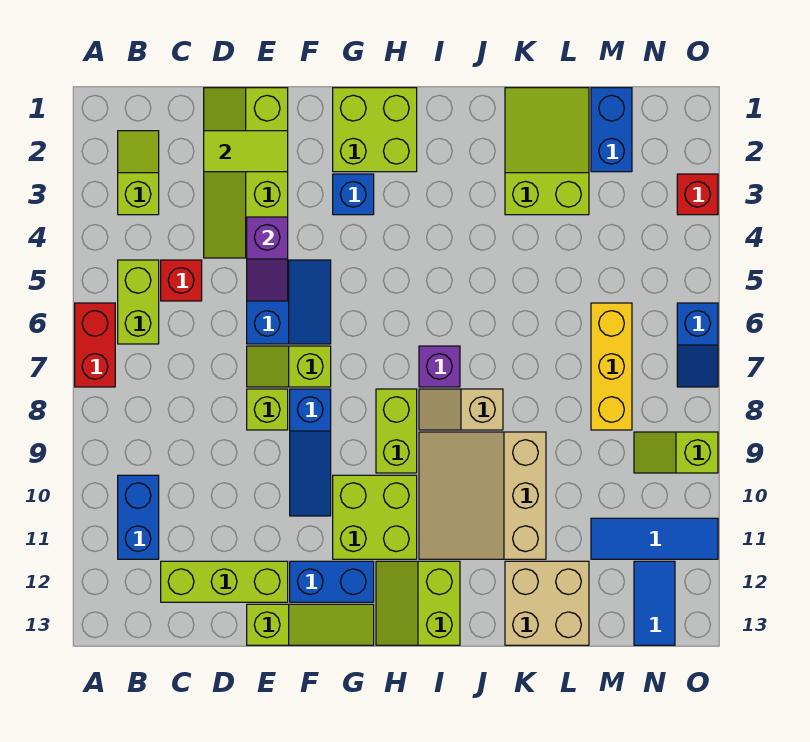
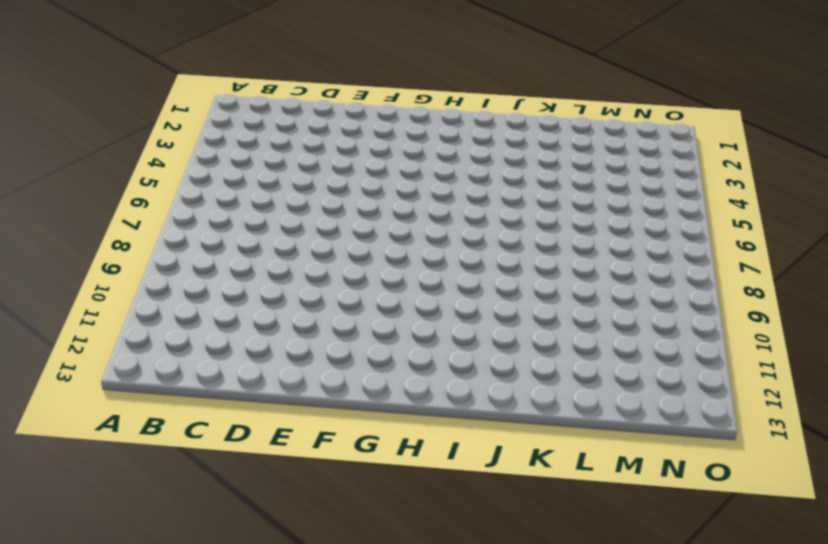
none -> red 1x2 brick [75,303,115,387]
none -> lime 1x2 slope [118,131,159,215]
none -> lime 1x2 brick [118,260,159,344]
none -> blue 1x2 brick [118,475,159,559]

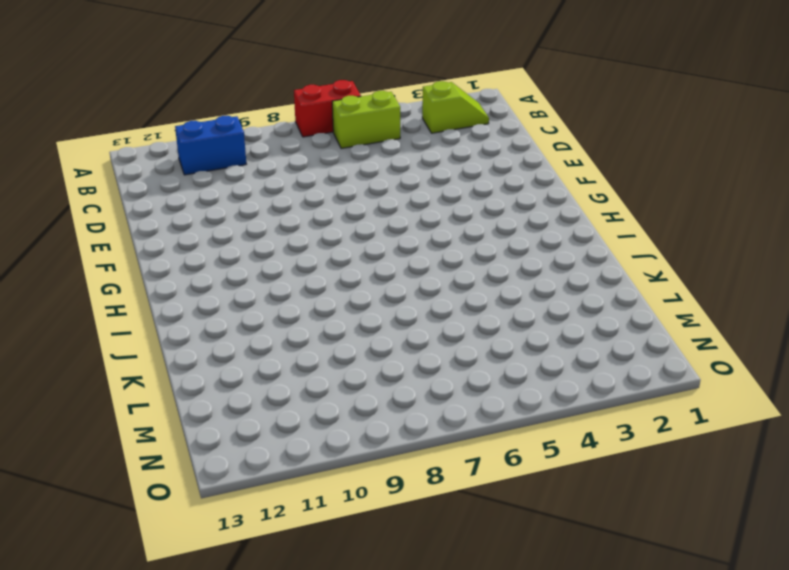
none -> red 1x1 brick [161,260,202,301]
none -> lime 1x3 brick [161,561,288,602]
none -> lime 2x4 slope [204,88,288,258]
none -> blue 2x2 slope [247,260,331,344]

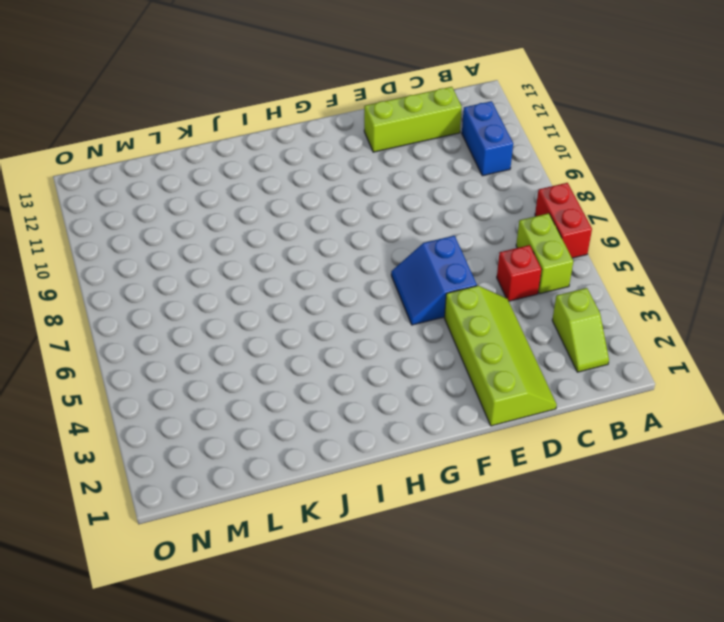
none -> lime 1x2 slope [247,346,331,387]
none -> lime 1x1 brick [247,389,288,430]
none -> lime 1x3 slope [247,604,374,645]
none -> blue 1x3 slope [290,389,331,516]

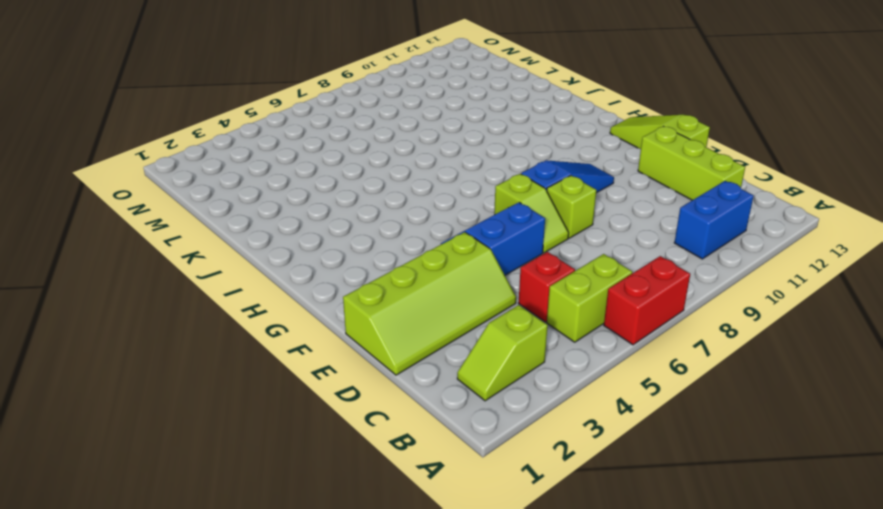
none -> blue 1x2 brick [290,561,374,602]
none -> lime 2x2 brick [333,88,417,172]
none -> blue 1x1 brick [333,174,374,215]
none -> lime 2x2 brick [333,475,417,559]

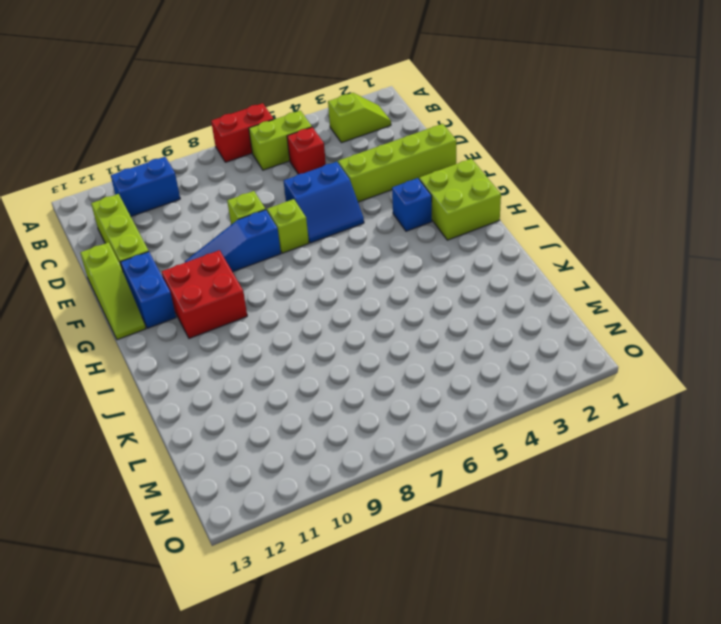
red 2x2 brick [162,250,247,338] -> lime 2x2 brick [333,475,417,559]
none -> lime 1x2 brick [376,389,417,473]
none -> lime 2x2 slope [376,561,460,645]
none -> purple 1x1 brick [419,346,460,387]
none -> tan 1x2 slope [419,389,503,430]

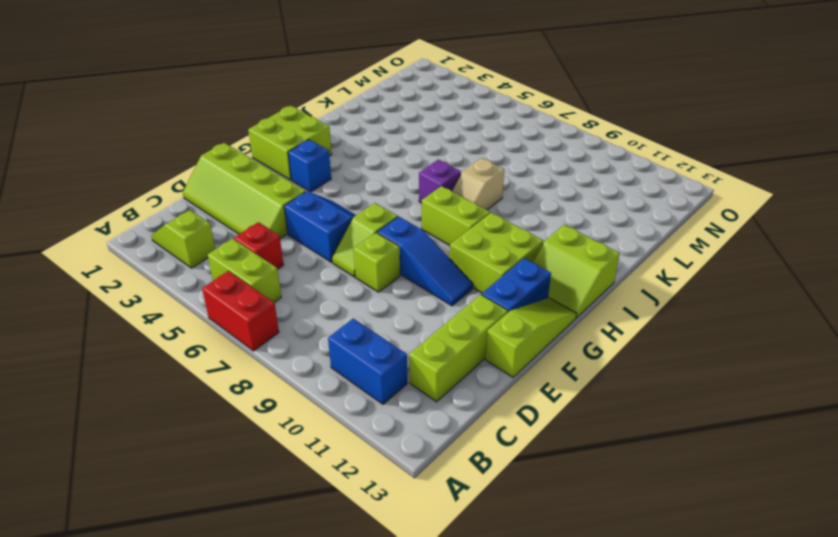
none -> tan 3x3 slope [419,432,546,559]
none -> lime 2x3 slope [505,88,589,215]
none -> tan 2x2 brick [505,561,589,645]
none -> blue 1x2 brick [591,88,632,172]

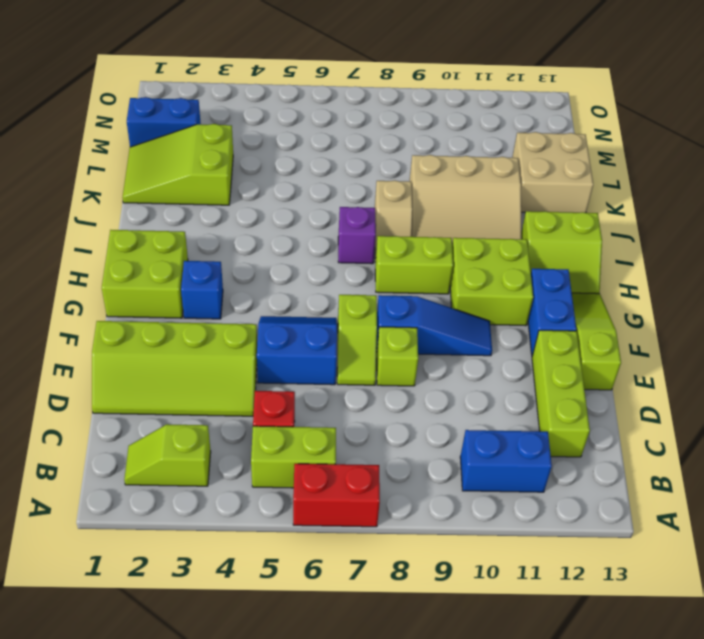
none -> yellow 1x3 brick [591,303,632,430]
none -> blue 1x3 tile [591,518,718,559]
none -> lime 1x2 slope [634,432,718,473]
none -> blue 1x2 tile [634,561,675,645]

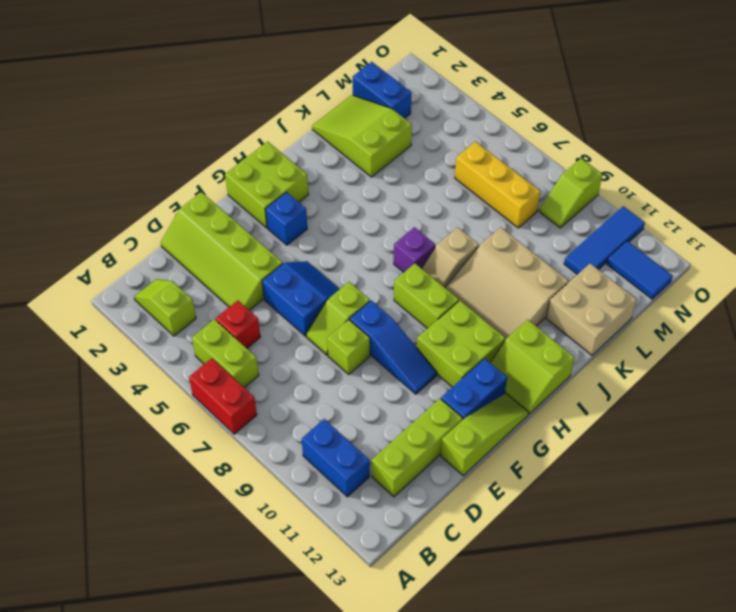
none -> red 1x1 brick [677,174,718,215]
none -> blue 1x2 slope [677,303,718,387]
none -> lime 1x2 tile [204,131,288,172]
none -> purple 1x2 slope [247,217,288,301]

